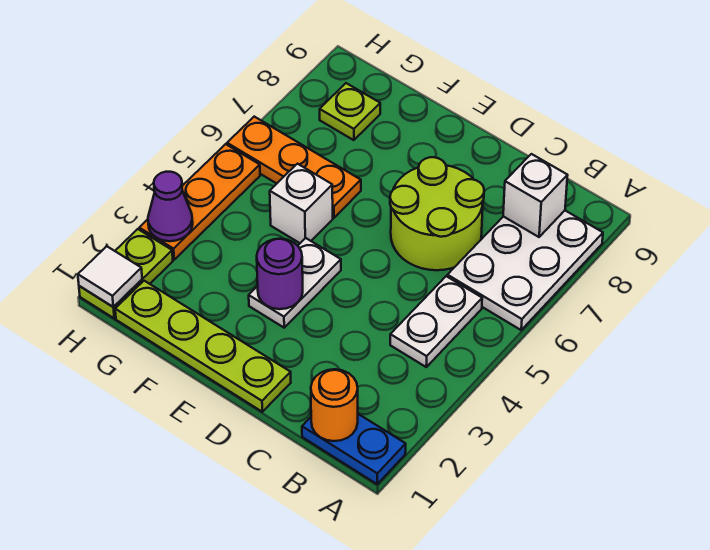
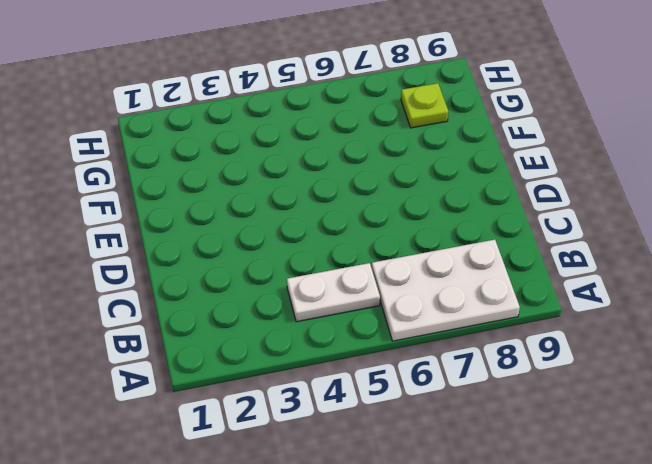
none -> blue 1x2 plate [302,414,406,484]
none -> lime 2x2 round brick [390,157,484,270]
none -> lime 1x4 plate [115,281,291,412]

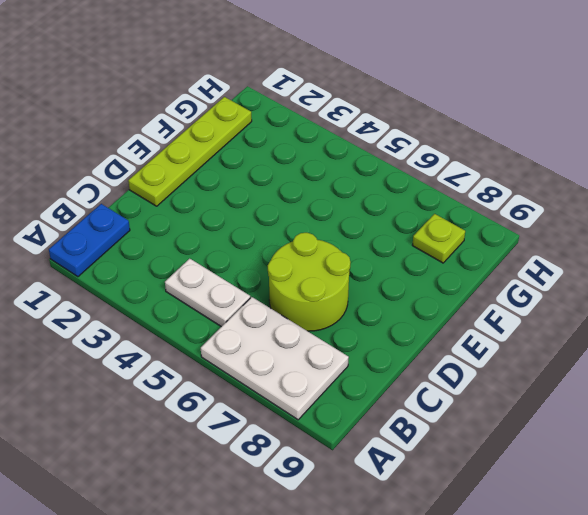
none -> white 1x2 plate [249,238,341,328]
none -> white 1x1 brick [270,164,333,243]
none -> orange 1x3 plate [227,117,361,218]

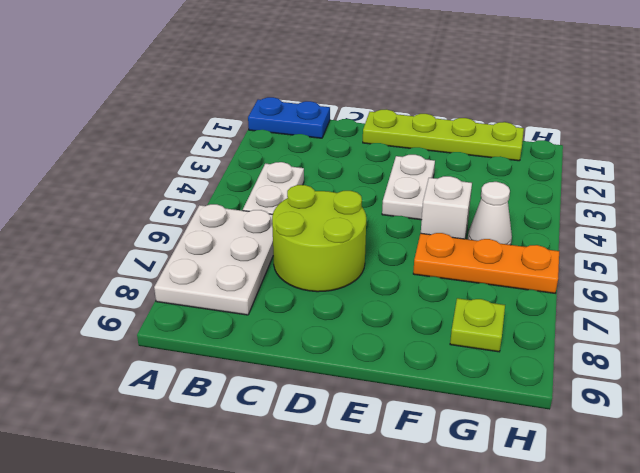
white 1x1 cone [468,182,512,245] -> none
none -> lime 1x2 plate [79,229,173,318]
none -> orange 1x3 plate [139,144,260,260]
none -> orange 1x1 round brick [311,369,358,441]

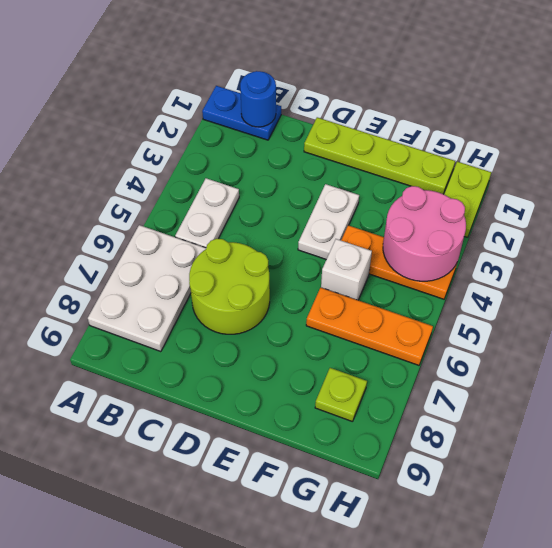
blue 1x1 round brick [240,71,276,127] -> orange 1x1 round brick [311,369,358,441]
orange 1x3 plate [341,225,457,299] -> orange 1x3 plate turned to [139,144,260,260]
pink 2x2 round brick [383,186,466,281] -> purple 1x1 cone [148,172,193,241]
none -> white 1x1 brick [503,154,568,237]
none -> purple 1x1 round brick [257,239,303,309]
none -> white 1x1 tile [78,246,142,307]

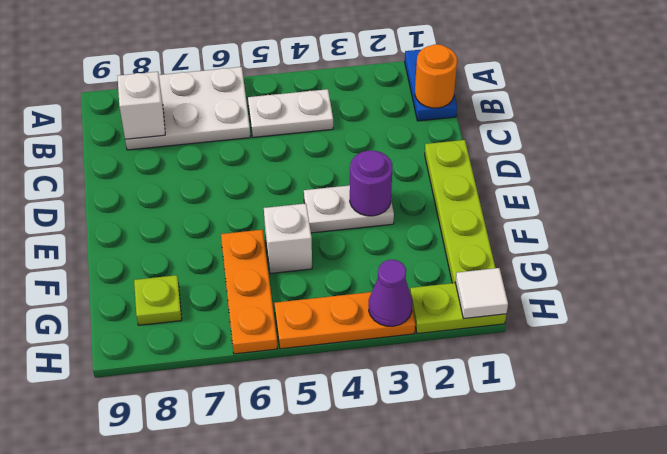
none -> lime 2x2 round brick [390,157,484,270]

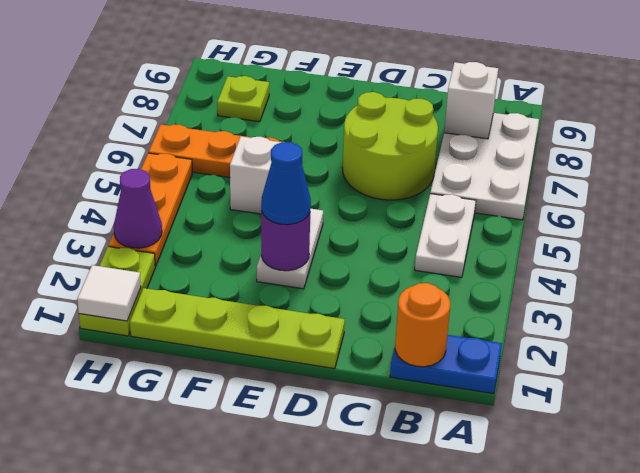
blue 1x1 cone [261,142,311,225] -> none

